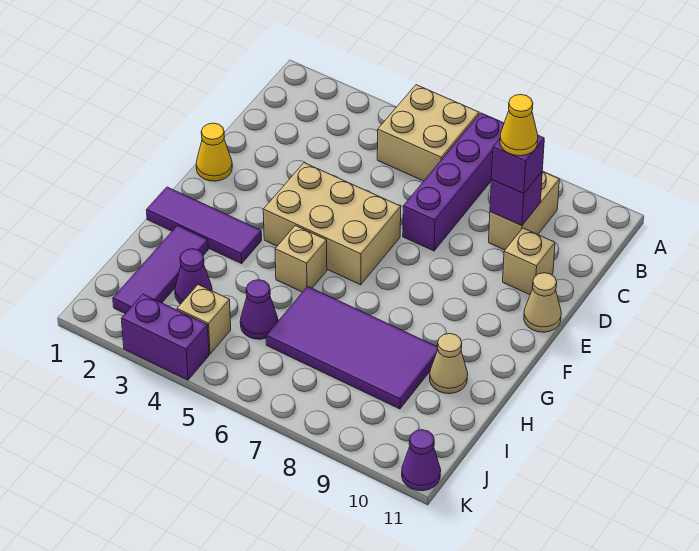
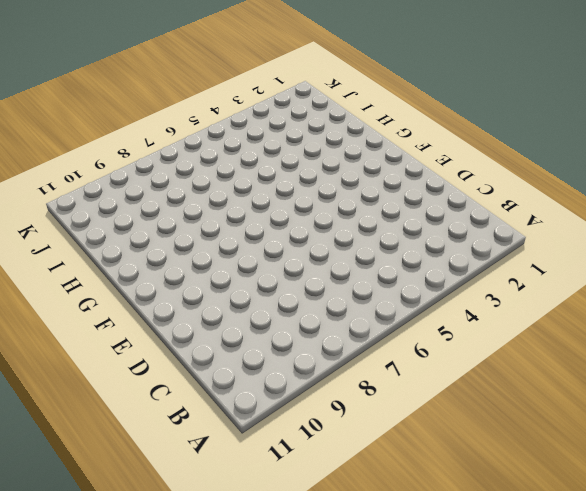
none -> tan 2x2 brick [377,85,479,181]
none -> purple 1x4 brick [403,113,504,251]
none -> tan 1x2 brick [489,171,559,250]

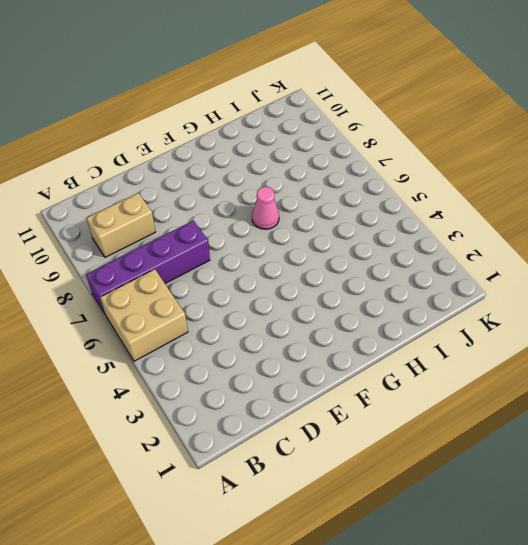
pink 1x1 cone [252,187,279,229] -> none
none -> tan 1x1 brick [503,228,555,295]
none -> yellow 1x1 cone [196,123,232,181]
none -> tan 2x3 brick [263,163,401,285]

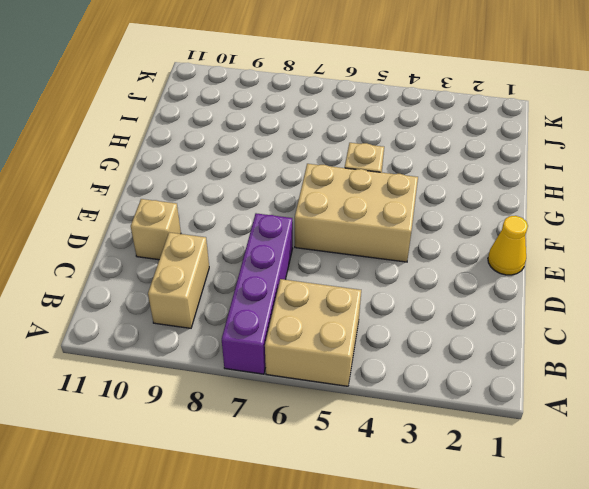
none -> tan 1x1 cone [524,273,561,332]
none -> purple 1x3 tile [147,187,262,264]
none -> purple 1x3 tile [113,226,208,314]

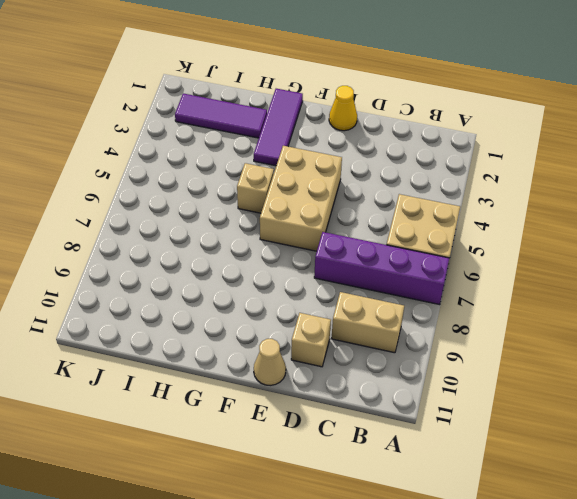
none -> purple 2x4 tile [266,286,438,409]
none -> tan 1x1 cone [430,334,468,394]
none -> purple 1x1 cone [175,249,212,304]

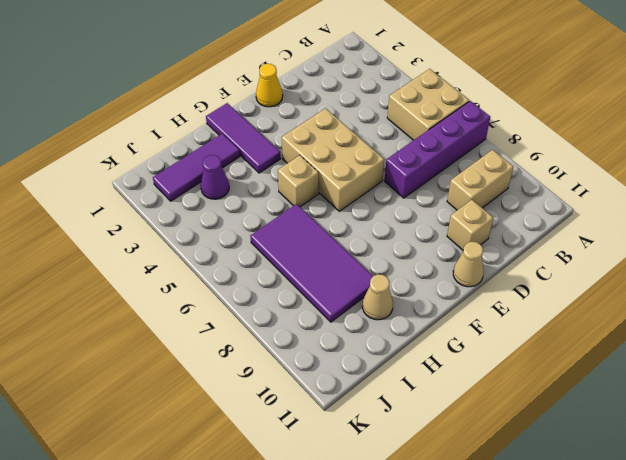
none -> purple 1x1 cone [240,280,278,339]
none -> tan 1x1 brick [177,285,231,354]
none -> purple 1x2 brick [121,294,209,380]

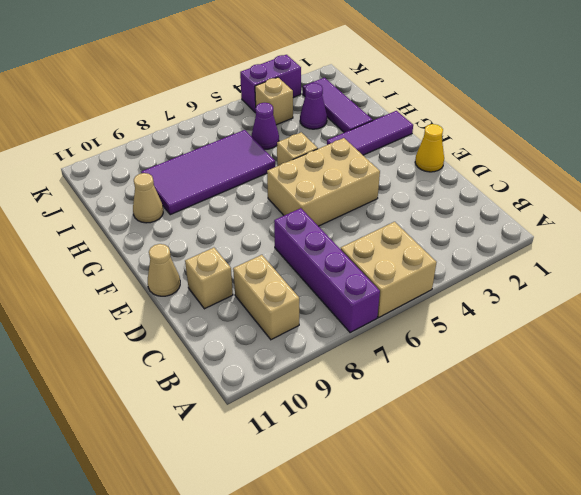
none -> purple 1x1 cone [402,430,441,491]
none -> purple 1x1 brick [490,172,542,226]
none -> purple 1x1 brick [491,135,544,194]

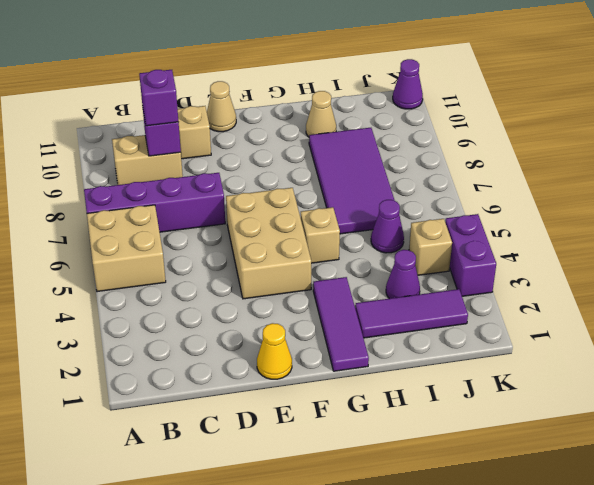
none -> yellow 1x1 cone [500,95,538,156]

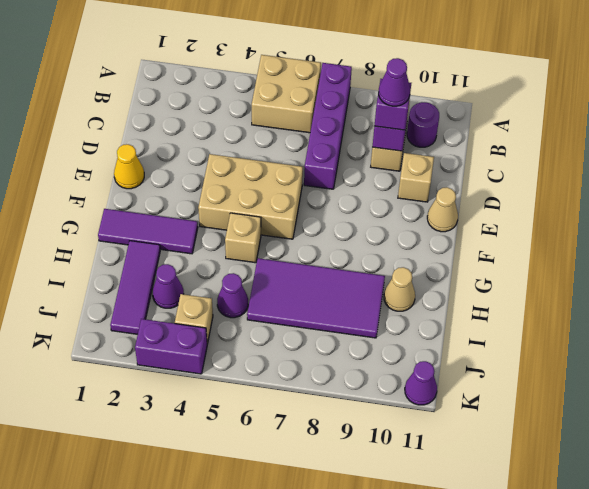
purple 1x1 round brick [407,102,439,147] -> none
purple 1x1 cone [379,58,410,106] -> yellow 1x1 cone [500,95,538,156]

